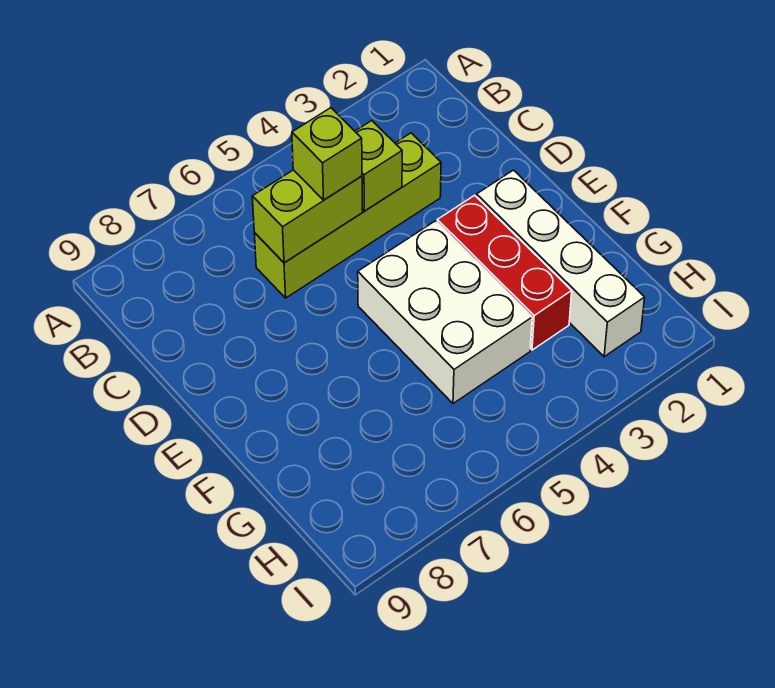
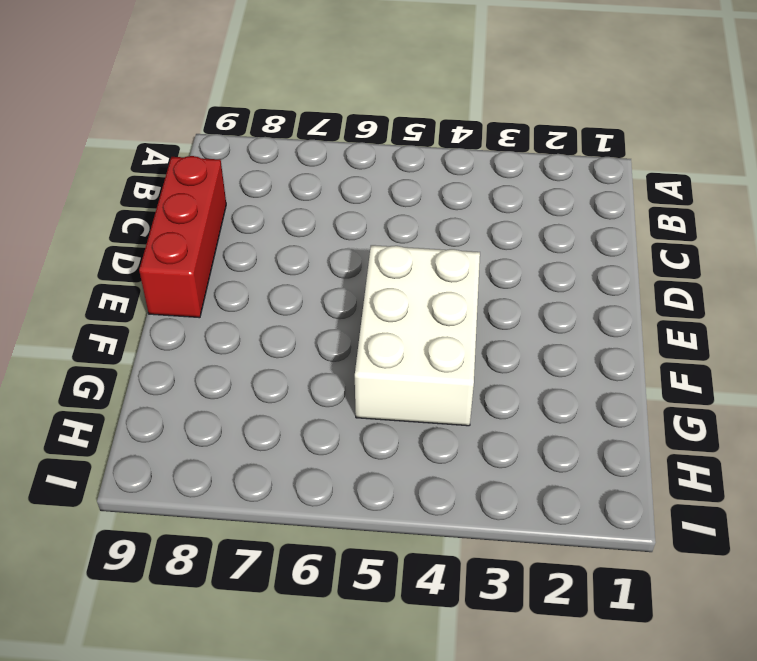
red 1x3 brick [139,156,226,318] -> red 1x3 brick moved to [437,195,572,350]
none -> lime 1x4 brick [254,133,441,298]
none -> white 1x4 brick [477,170,645,357]

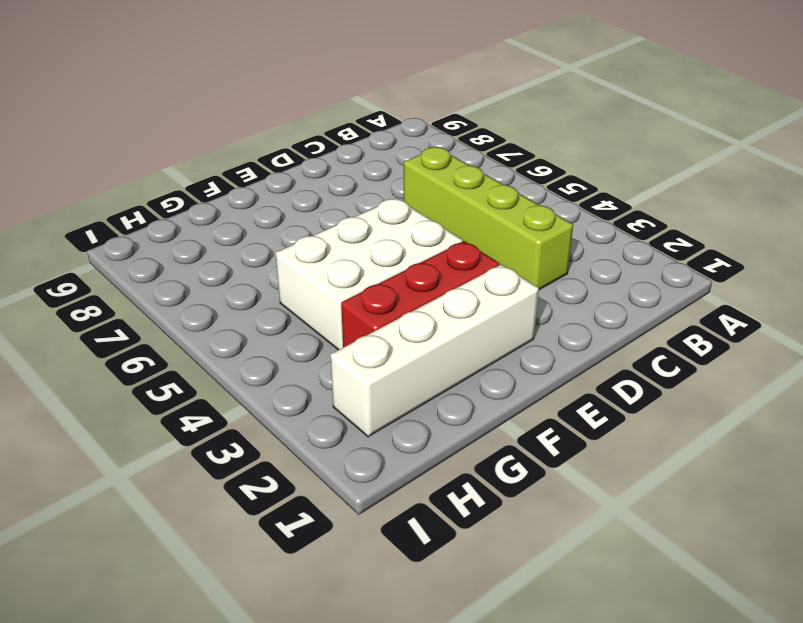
none -> lime 1x1 brick [355,121,402,211]
none -> lime 1x2 brick [252,170,363,263]

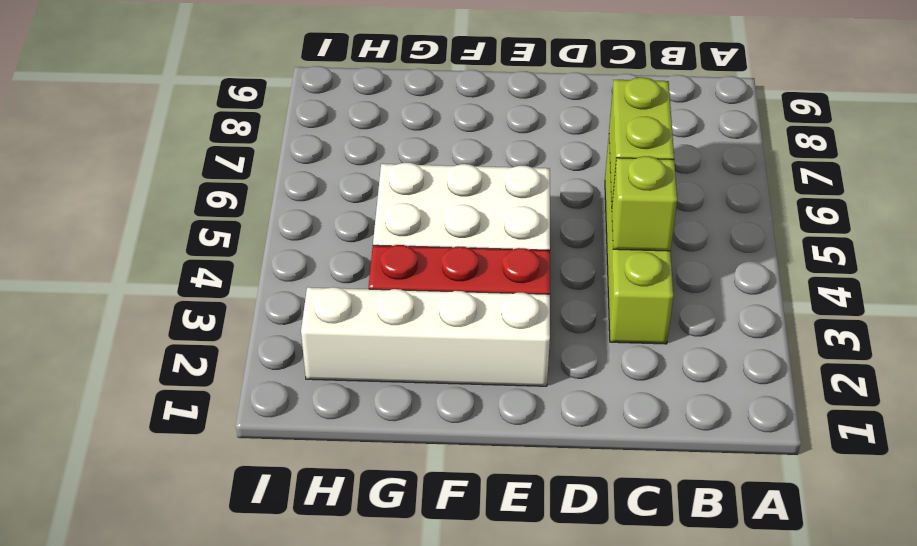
none -> lime 1x1 brick [292,108,362,200]

